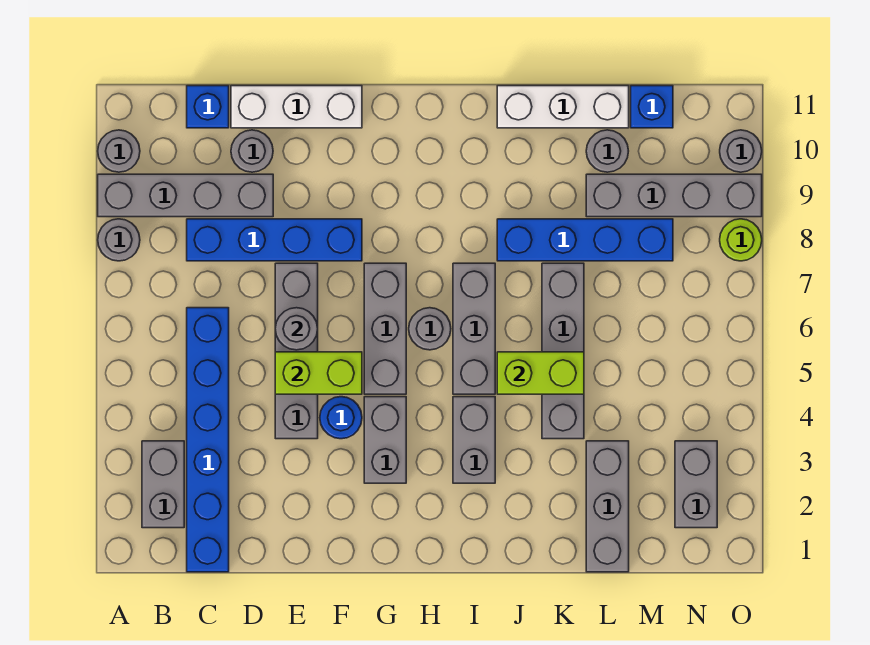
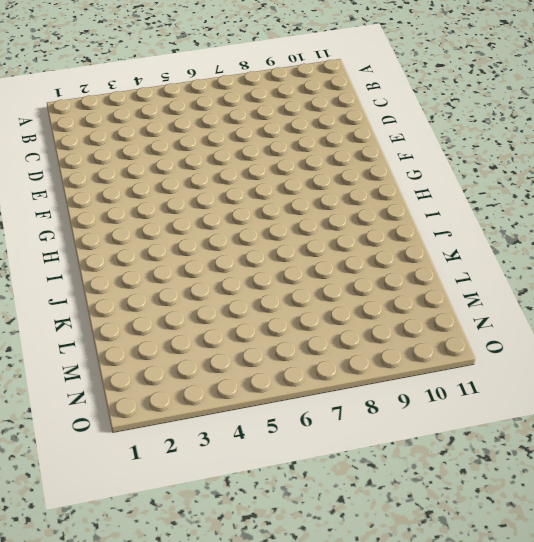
none -> grey 1x1 round brick [98,219,140,261]
none -> grey 1x4 brick [98,174,273,217]
none -> grey 1x1 round brick [98,130,140,172]

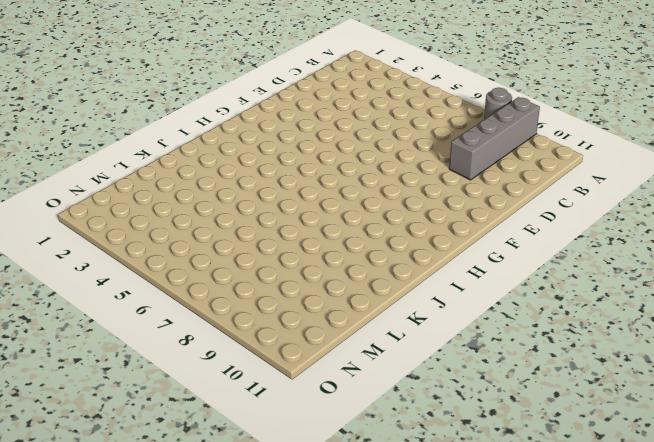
none -> grey 1x1 round brick [98,130,140,172]
none -> grey 1x2 brick [142,441,184,528]
none -> blue 1x6 brick [187,308,229,572]

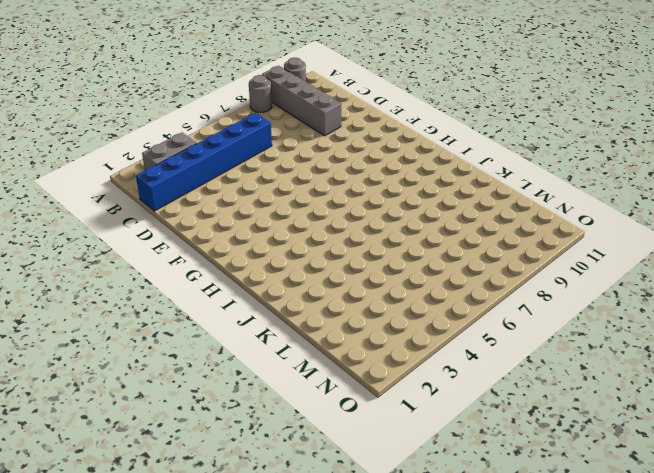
none -> blue 1x4 brick [187,219,362,261]
none -> blue 1x1 brick [187,86,229,128]
none -> grey 1x1 round brick [231,130,273,172]

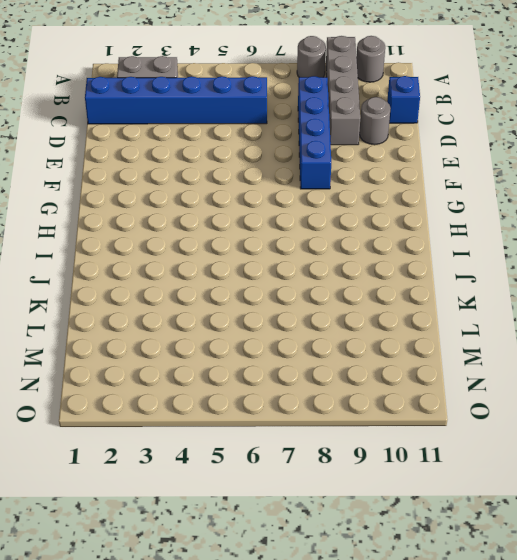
none -> white 1x3 brick [231,86,362,128]
none -> grey 1x4 brick [275,263,318,439]
none -> blue 1x1 round brick [320,397,362,439]

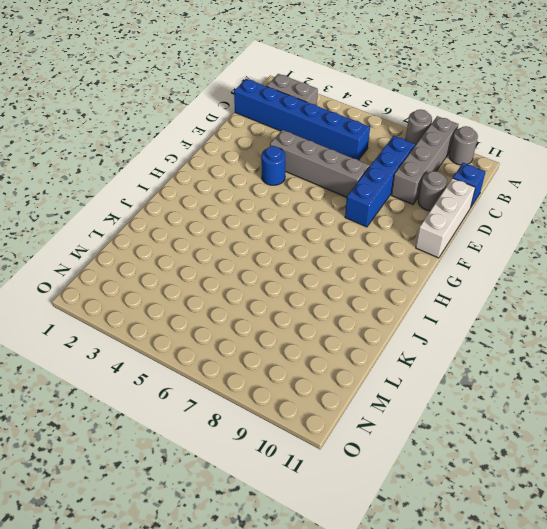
none -> grey 1x2 brick [364,397,406,483]
none -> grey 1x3 brick [364,263,406,394]
none -> grey 1x1 round brick [409,308,451,350]

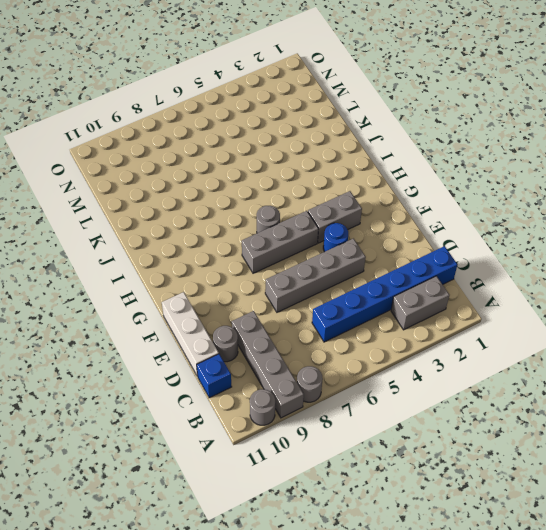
none -> blue 1x4 brick [187,219,362,261]
none -> grey 1x2 brick [453,397,495,483]
none -> grey 1x3 brick [453,263,495,394]

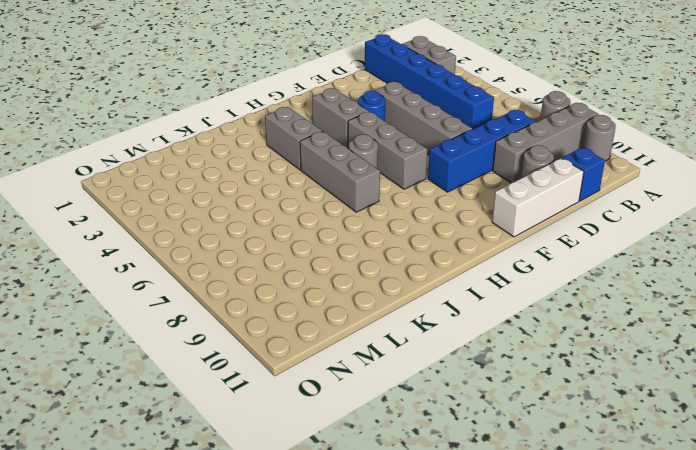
none -> blue 1x4 brick [497,219,673,261]
none -> white 1x3 brick [497,86,629,128]
none -> grey 1x4 brick [542,263,584,439]

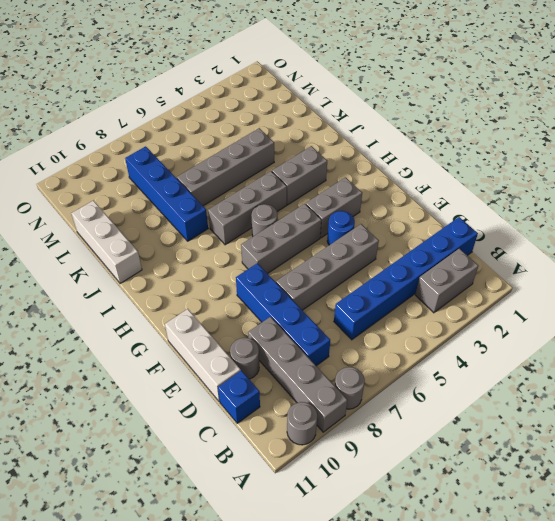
none -> grey 1x3 brick [586,441,629,572]
none -> grey 1x4 brick [586,174,762,217]
none -> grey 1x1 round brick [586,130,628,172]

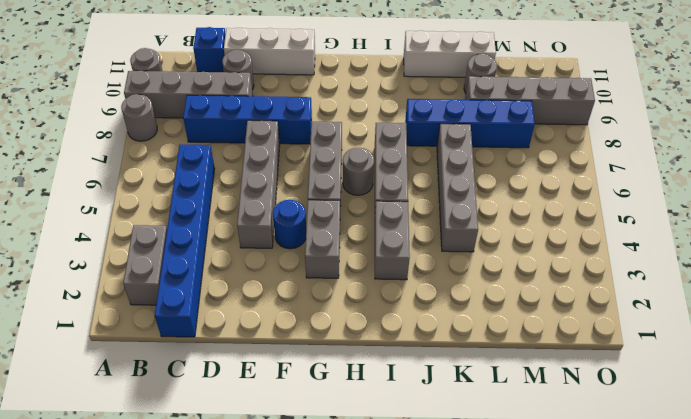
none -> grey 1x3 brick [586,441,629,572]
none -> blue 1x1 brick [631,86,673,128]
none -> grey 1x2 brick [675,441,717,528]

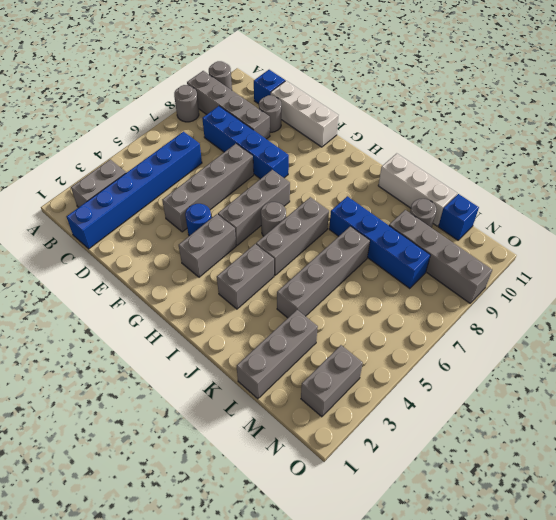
none -> lime 1x1 round brick [720,219,762,261]
none -> grey 1x1 round brick [720,130,762,172]
none -> lime 1x2 brick [275,352,362,394]

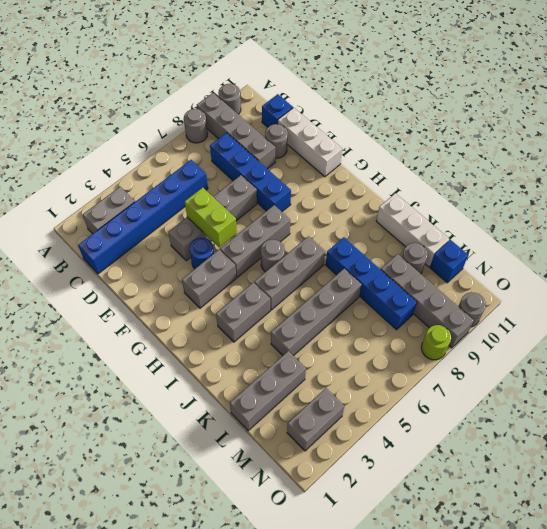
none -> grey 1x1 round brick [275,308,318,350]
none -> lime 1x2 brick [497,352,584,394]

